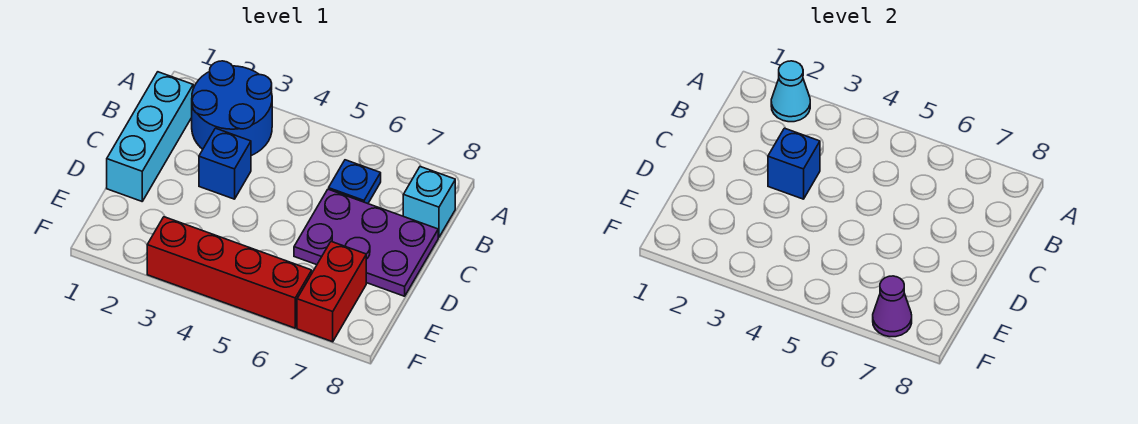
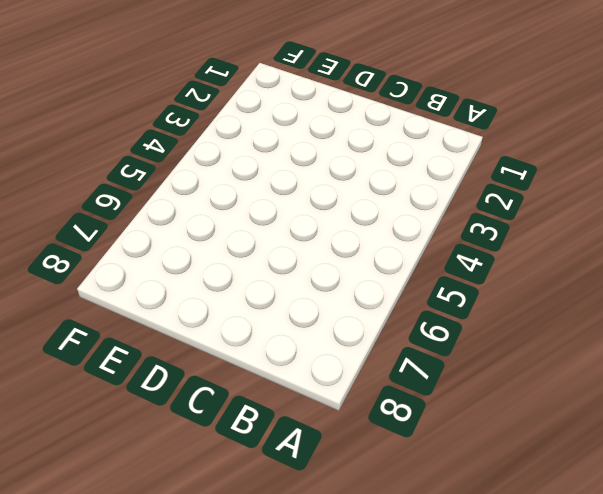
none -> blue 2x2 round brick [192,61,272,156]
none -> cyan 1x3 brick [107,72,193,201]

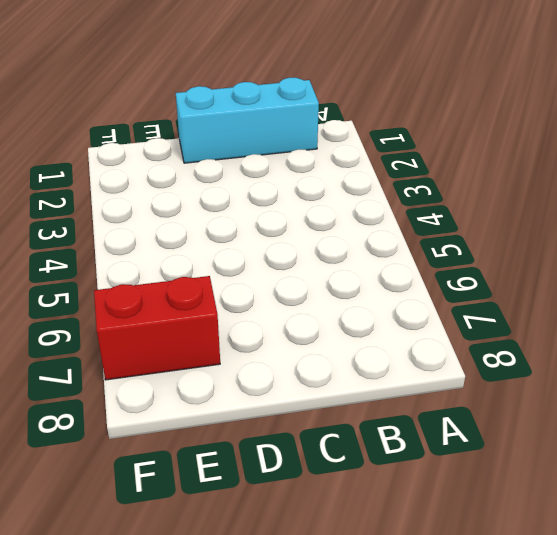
none -> blue 2x2 round brick [192,61,272,156]
none -> blue 1x1 plate [329,160,381,204]

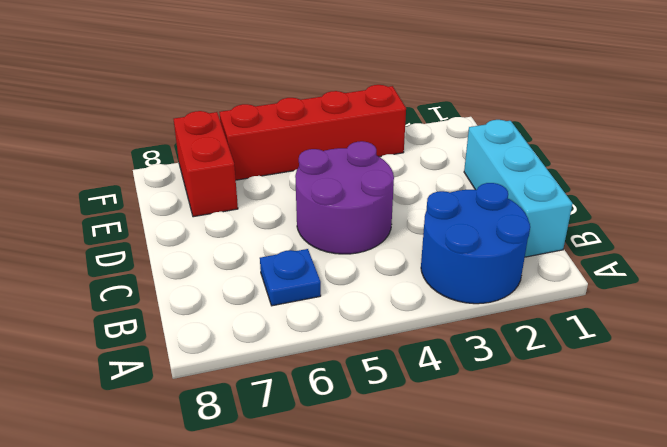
purple 2x2 round brick [295,141,394,254] -> none
none -> cyan 1x1 brick [403,167,455,237]
none -> blue 1x1 brick [199,128,251,199]

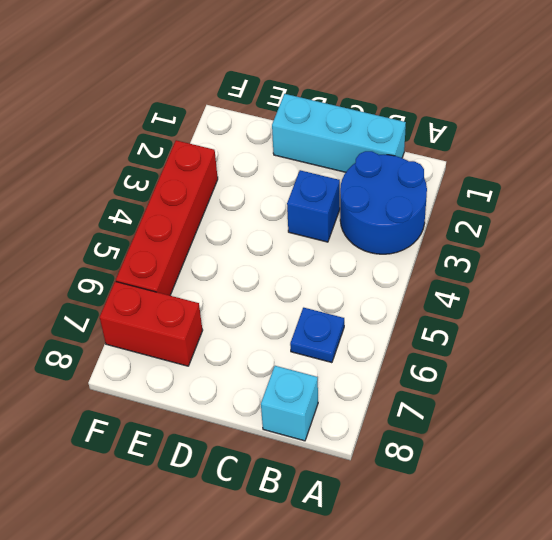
none -> purple 2x3 plate [294,189,438,296]
none -> cyan 1x1 cone [771,61,810,122]

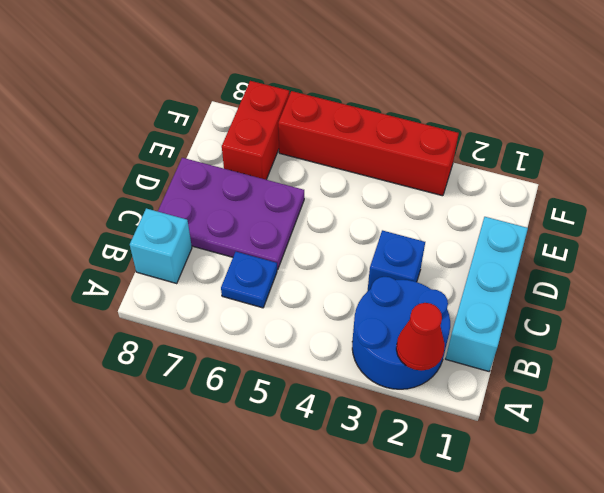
red 1x1 cone [396,303,445,371] -> cyan 1x1 cone [771,61,810,122]
none -> blue 1x1 brick [768,128,820,199]
none -> purple 1x1 cone [873,276,912,337]

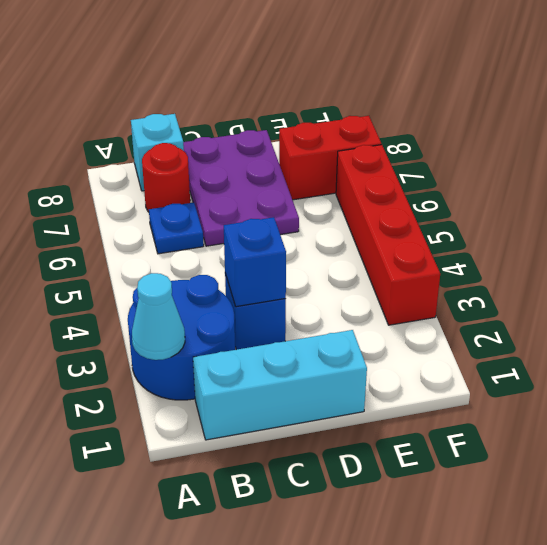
red 1x1 round brick [142,143,190,212] -> none
none -> purple 1x1 cone [873,276,912,337]

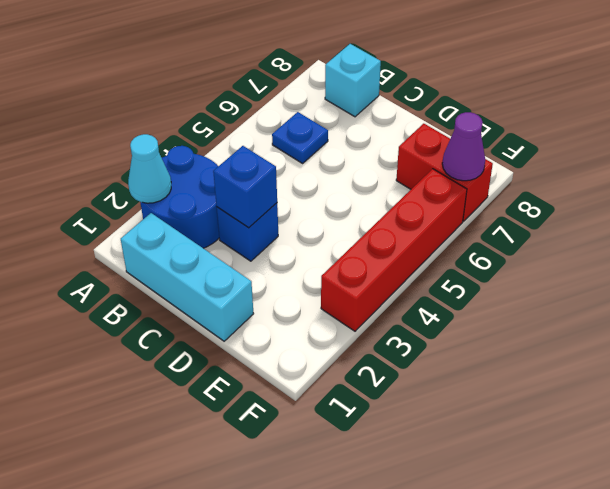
none -> purple 2x3 plate [294,189,438,296]

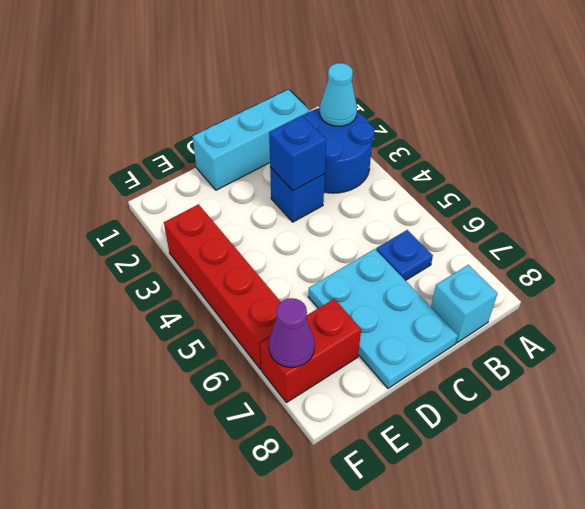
cyan 2x3 plate [308,249,458,388] -> purple 2x3 plate [294,189,438,296]

